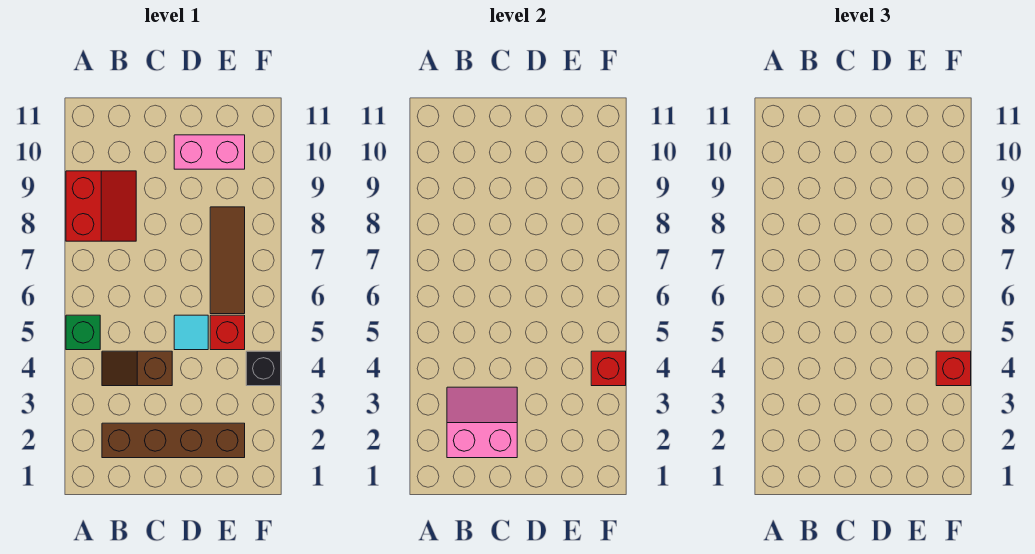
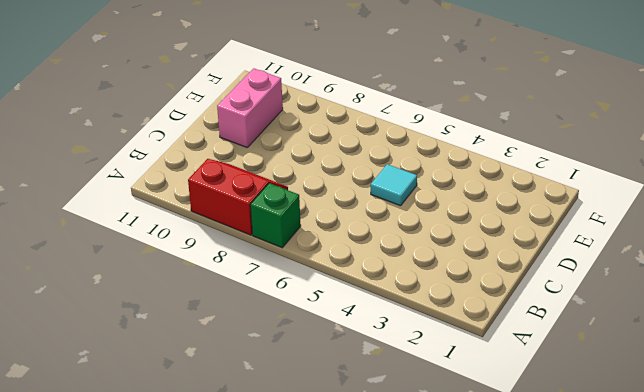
green 1x1 brick [250,183,301,248] -> green 1x1 brick moved to [66,315,100,350]
none -> brown 1x4 brick [102,423,245,458]
none -> brown 1x2 slope [102,351,172,386]
none -> red 1x1 brick [210,315,245,350]

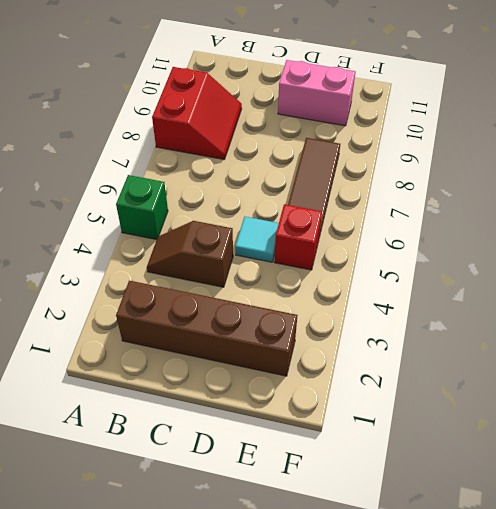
none -> black 1x1 brick [246,351,281,386]
none -> pink 2x2 slope [447,387,517,458]
none -> red 1x1 brick [591,351,626,386]

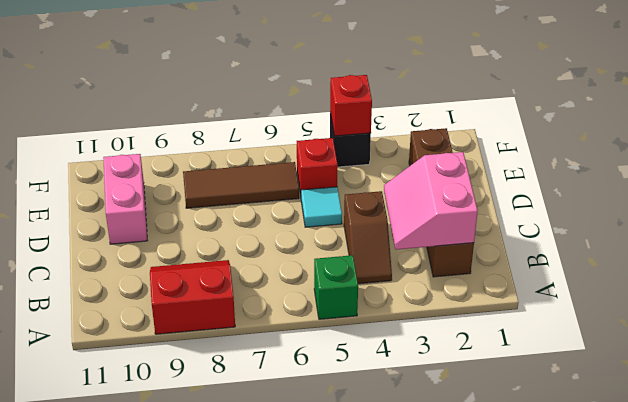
none -> red 1x1 brick [936,351,971,386]

